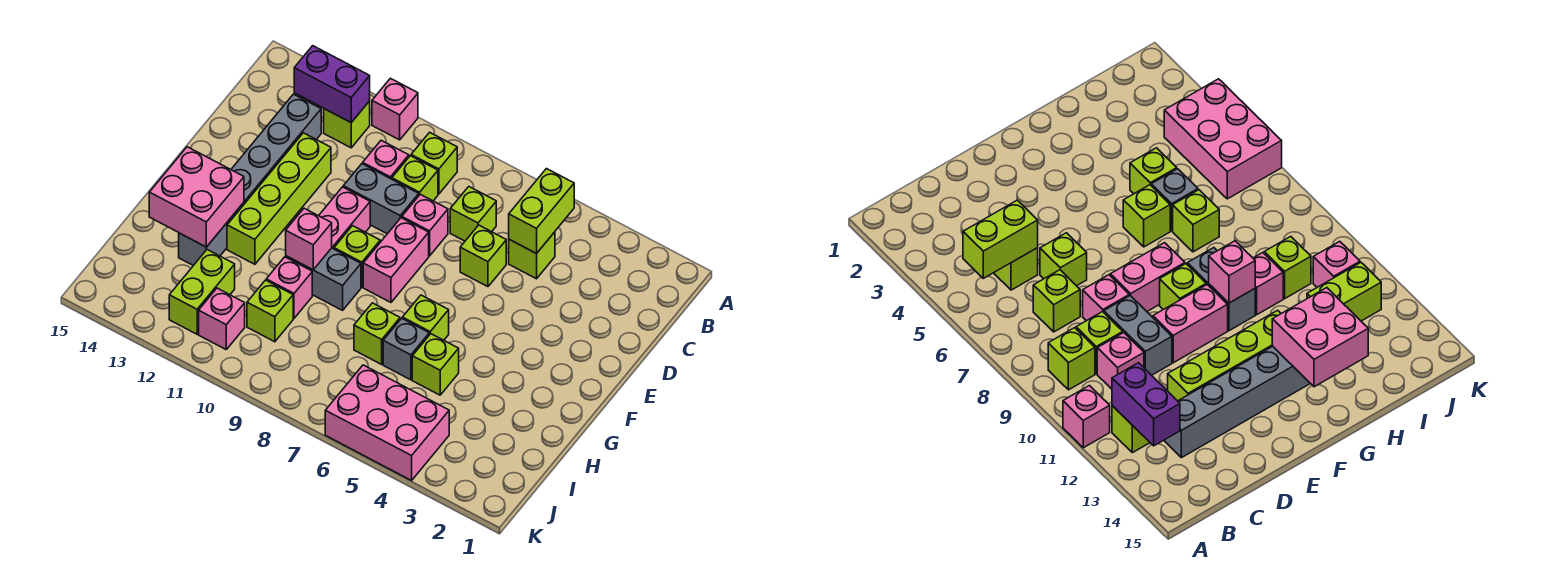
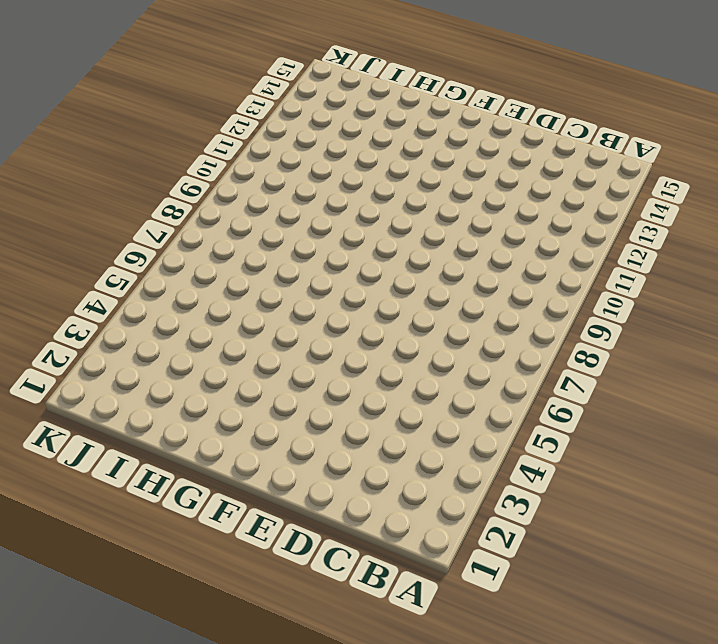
none -> pink 1x1 brick [372,78,418,140]
none -> lime 1x1 brick [411,132,457,194]
none -> lime 1x1 brick [324,101,370,148]

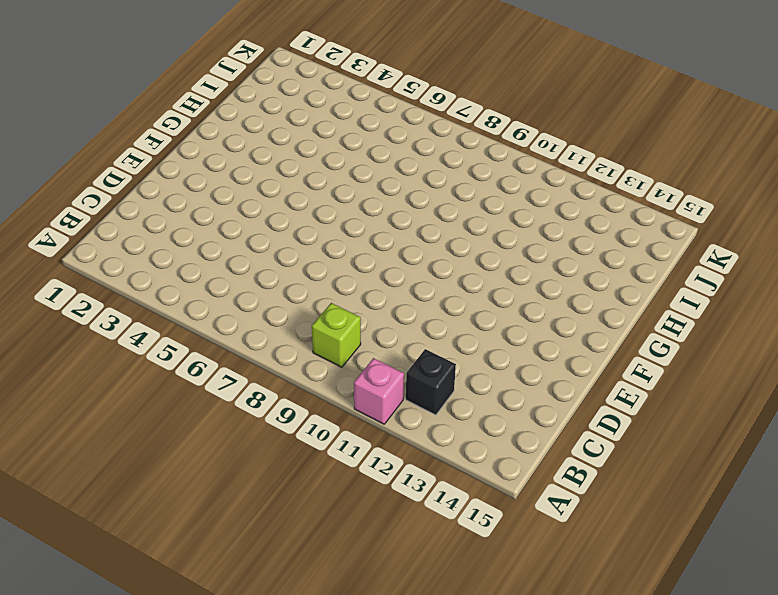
black 1x1 brick [406,349,456,415] -> lime 1x1 brick [324,101,370,148]
none -> lime 1x1 brick [509,232,555,279]
none -> lime 1x1 brick [450,187,496,241]
none -> lime 1x1 brick [392,156,438,201]

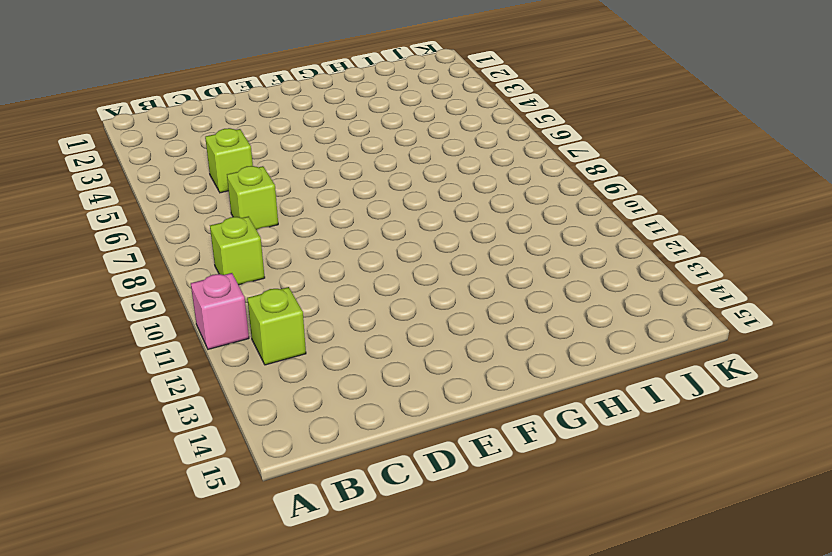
none -> lime 1x1 brick [392,156,438,201]
none -> pink 1x1 brick [363,140,409,179]
none -> grey 1x6 brick [179,94,321,266]

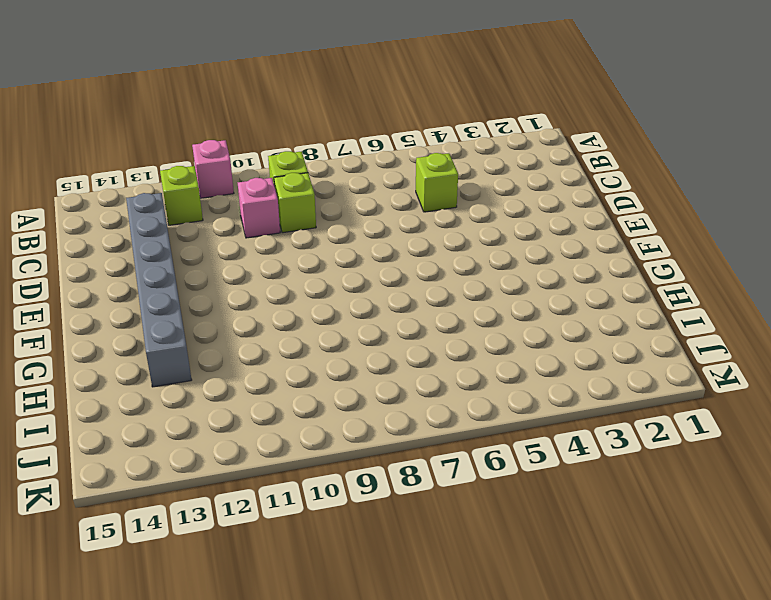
none -> lime 1x1 brick [450,187,496,241]
none -> lime 1x1 brick [460,225,506,287]
none -> pink 1x1 brick [402,194,448,256]

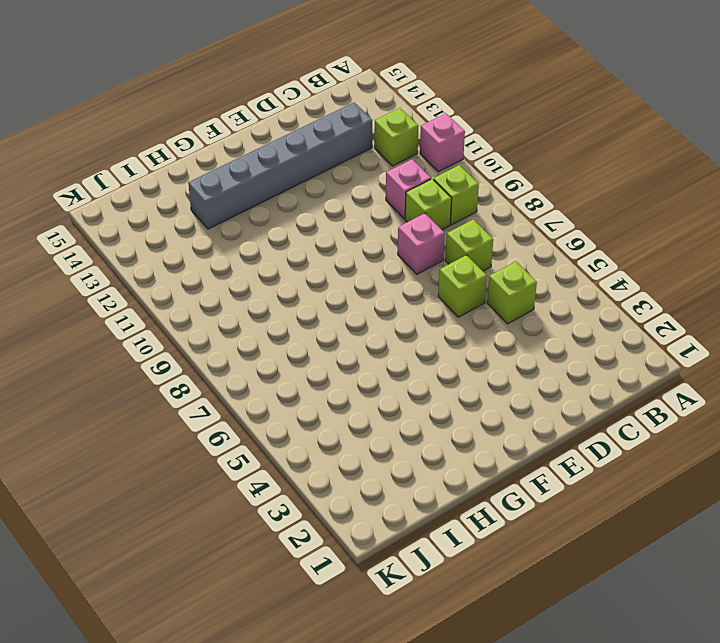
none -> grey 1x2 brick [343,164,419,234]
none -> lime 1x4 brick [227,133,331,264]
none -> pink 1x2 brick [363,218,429,302]

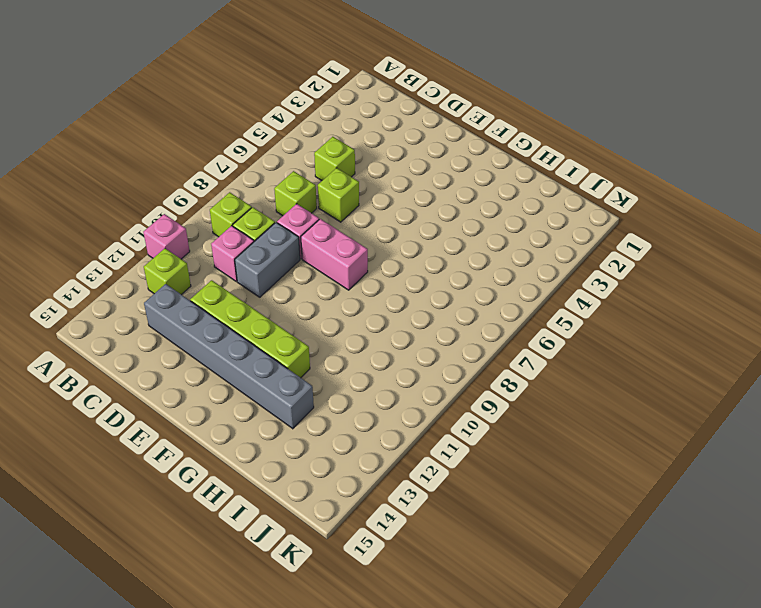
none -> pink 1x2 brick [319,187,370,249]
none -> lime 1x1 brick [334,226,380,287]
none -> lime 1x1 brick [402,295,449,340]

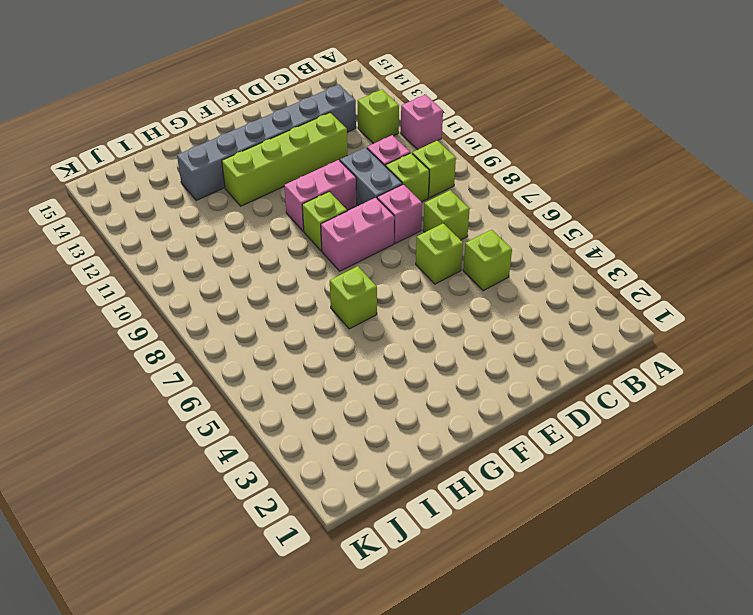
none -> grey 1x2 brick [286,248,361,310]
none -> lime 1x1 brick [412,334,459,395]
none -> grey 1x1 brick [383,318,429,380]

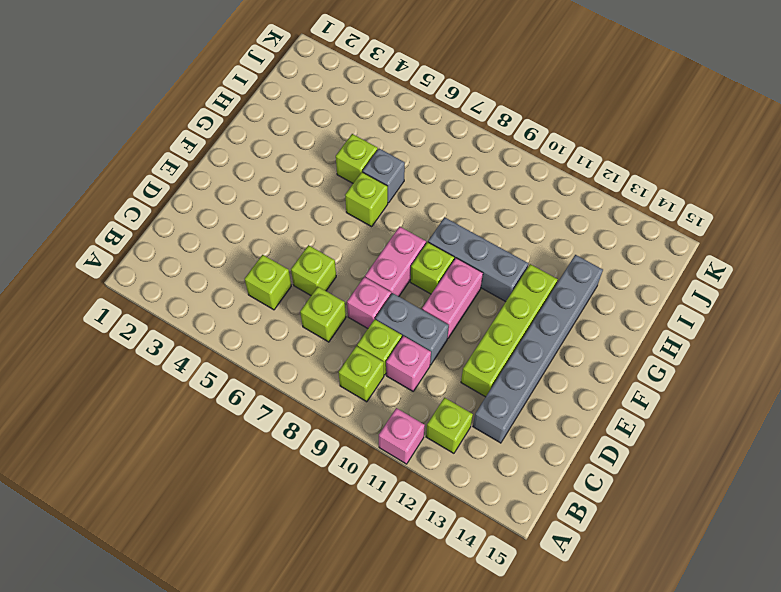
grey 1x3 brick [428,217,528,302] -> grey 1x2 brick [286,248,361,310]
none -> lime 1x1 brick [354,303,400,364]
none -> pink 1x1 brick [266,257,312,318]
none -> lime 1x1 brick [247,280,293,342]

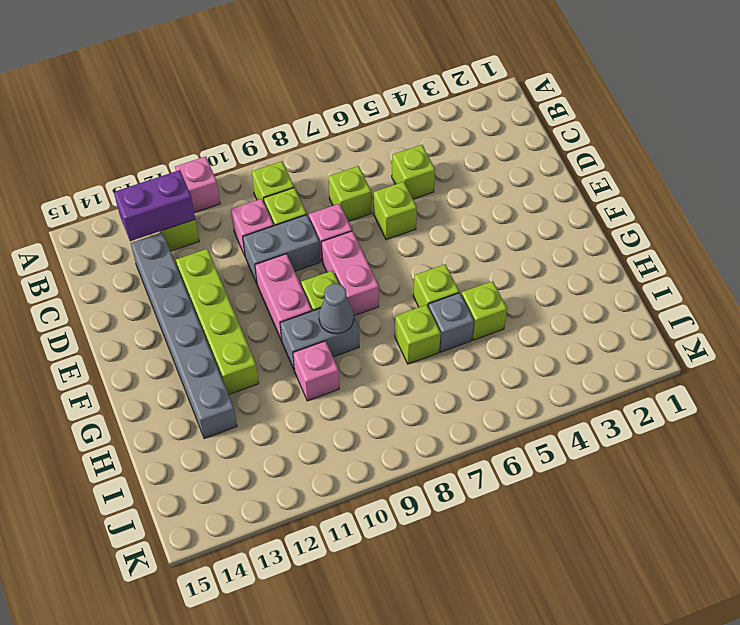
grey 1x1 cone [319,284,354,334] -> none
none -> lime 1x1 brick [247,280,293,342]
none -> lime 1x2 brick [169,250,235,334]
none -> pink 2x3 brick [325,365,449,480]

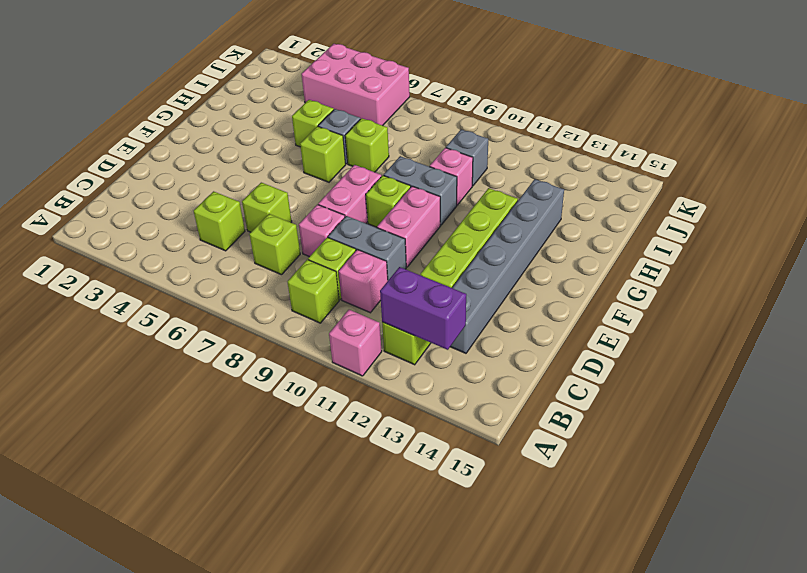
grey 1x1 brick [446,129,488,186] -> lime 1x1 brick [247,280,293,342]
none -> lime 1x2 brick [169,250,235,334]
none -> pink 1x1 brick [199,288,245,349]
none -> lime 1x2 brick [509,169,574,254]

